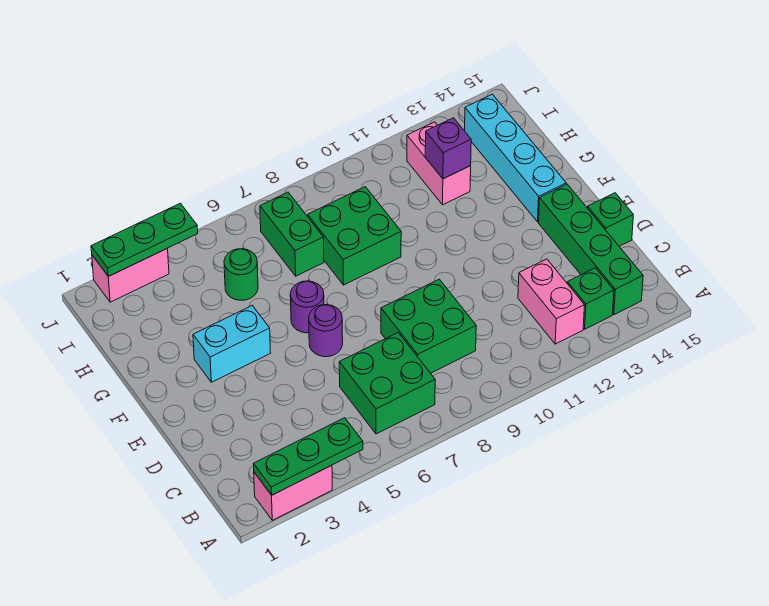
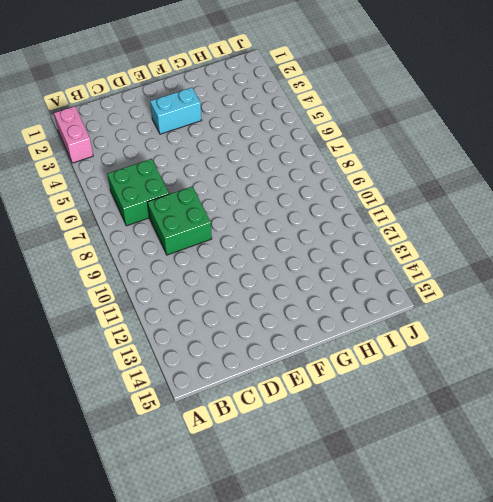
cyan 1x2 brick [150,88,202,134] -> cyan 1x2 brick turned to [193,306,271,382]
none -> pink 1x2 brick [518,259,585,344]
none -> green 1x1 brick [567,268,614,329]
none -> green 1x4 brick [539,184,643,315]

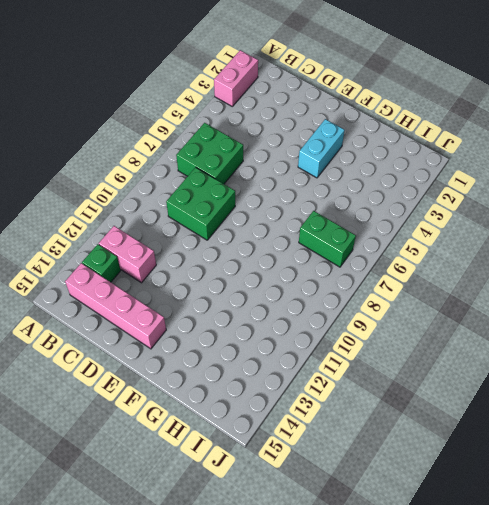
pink 1x4 brick [65,263,166,349] -> green 1x4 brick [539,184,643,315]
none -> green 1x1 brick [588,193,633,246]
none -> purple 1x1 round brick [309,305,343,357]
none -> purple 1x1 round brick [290,281,324,333]

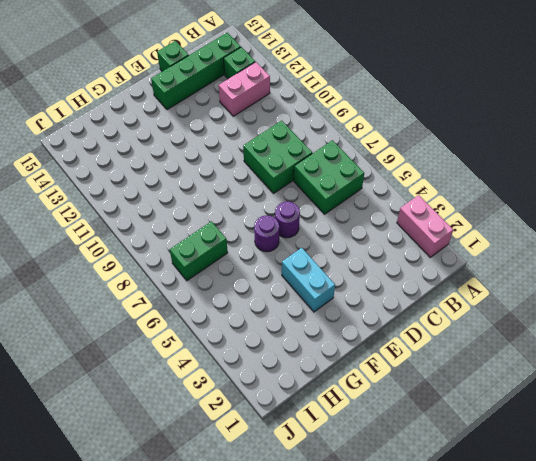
none -> cyan 1x4 brick [465,94,566,222]
none -> green 2x2 brick [308,187,401,285]
none -> green 1x1 round brick [224,249,258,300]

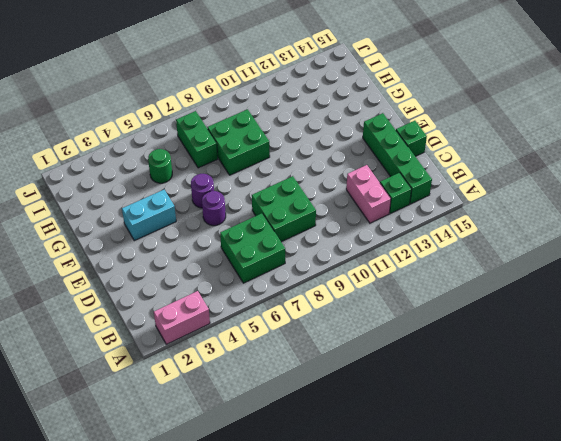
none -> cyan 1x4 brick [465,94,566,222]
none -> pink 1x2 brick [407,122,471,205]
none -> pink 1x2 brick [92,249,169,302]

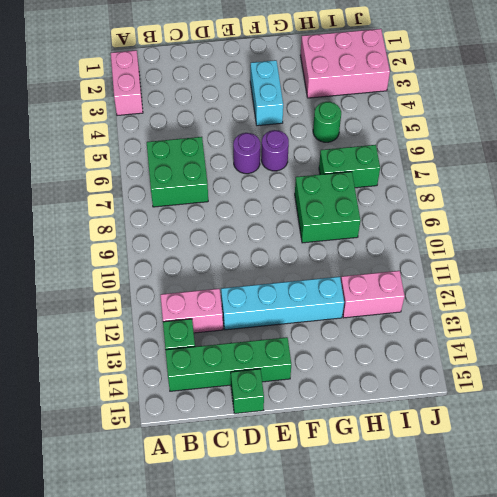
cyan 1x4 brick [221,277,344,330] -> cyan 1x4 brick moved to [465,94,566,222]
pink 2x3 brick [300,29,390,98] -> pink 1x2 brick [92,249,169,302]
none -> green 2x2 brick [381,279,476,373]
none -> green 1x3 plate [253,418,363,495]
none -> purple 1x1 brick [425,118,471,179]

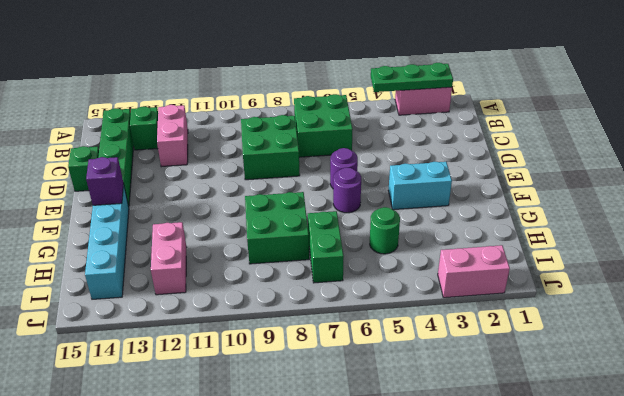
purple 1x1 brick [86,157,124,205] -> purple 1x1 brick moved to [425,118,471,179]
none -> green 1x3 plate [91,203,198,276]

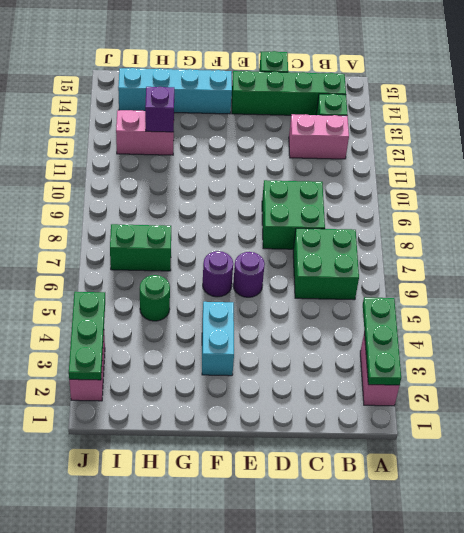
none -> green 2x2 brick [308,187,401,285]

